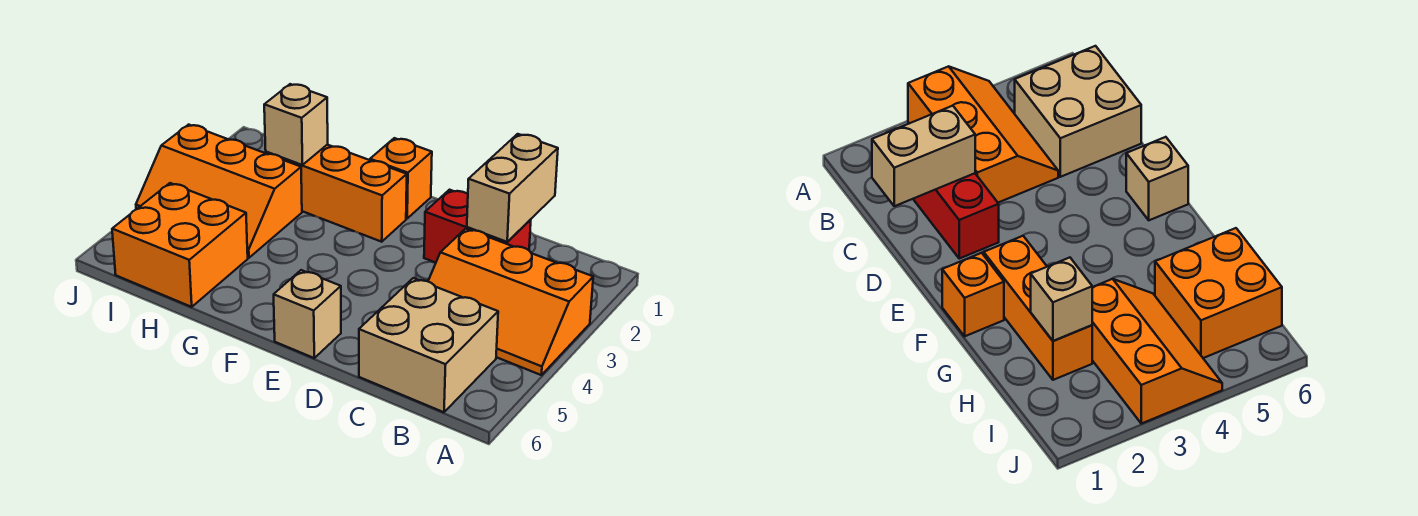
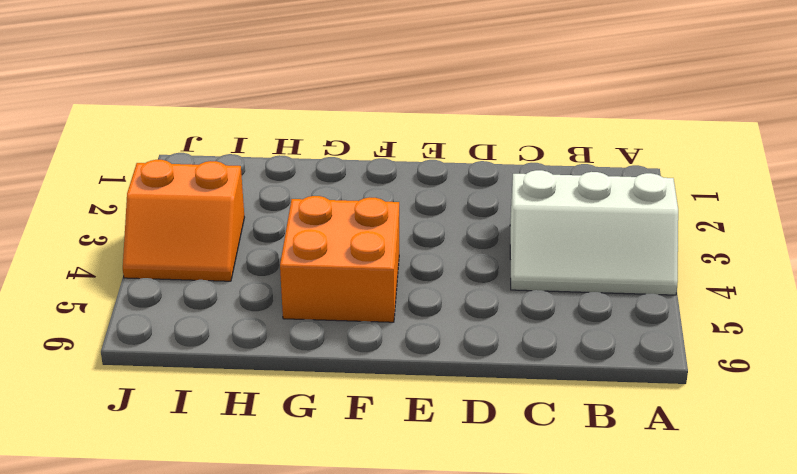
white 2x3 slope [510,170,678,295] -> orange 2x3 slope [428,229,593,375]
orange 2x2 brick [280,196,399,322] -> orange 2x2 brick moved to [112,183,248,307]
orange 2x2 slope [123,160,244,281] -> orange 2x3 slope [136,125,302,258]
none -> tan 2x2 brick [359,278,498,412]
none -> red 1x2 brick [424,190,531,263]

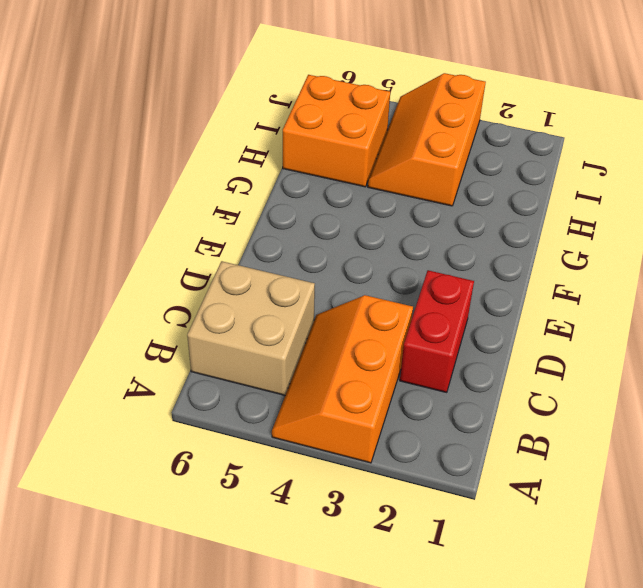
none -> tan 1x1 brick [274,270,341,358]
none -> orange 1x1 brick [370,138,432,219]

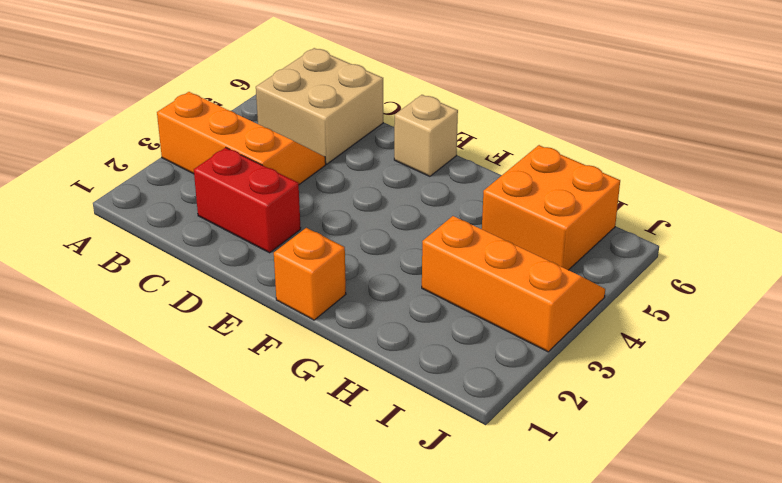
none -> orange 1x3 brick [266,145,407,242]
none -> tan 1x2 brick [467,134,558,242]

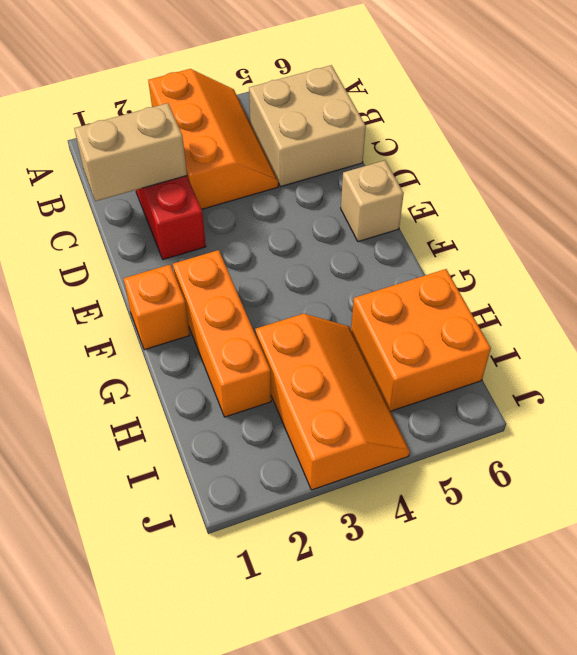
none -> tan 1x1 brick [264,84,328,165]

